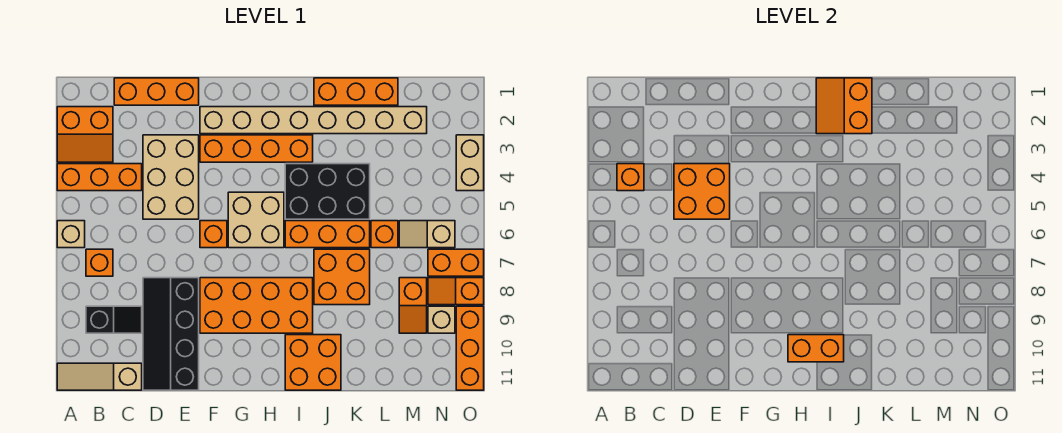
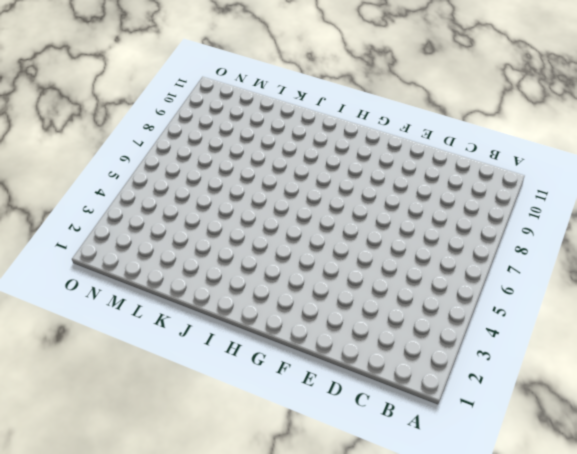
none -> orange 2x2 slope [57,107,113,162]
none -> orange 1x3 brick [57,164,142,191]
none -> tan 1x1 brick [57,221,85,248]
none -> tan 1x3 slope [57,363,142,390]

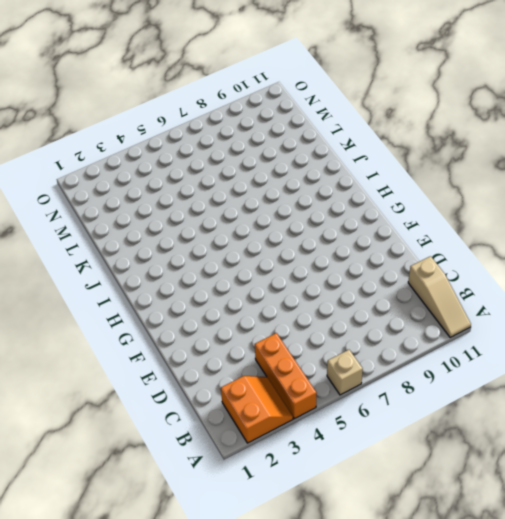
none -> orange 1x1 brick [86,249,113,276]
none -> black 1x2 slope [86,306,142,333]
none -> orange 1x3 brick [114,78,199,105]
none -> tan 2x3 brick [143,135,199,219]

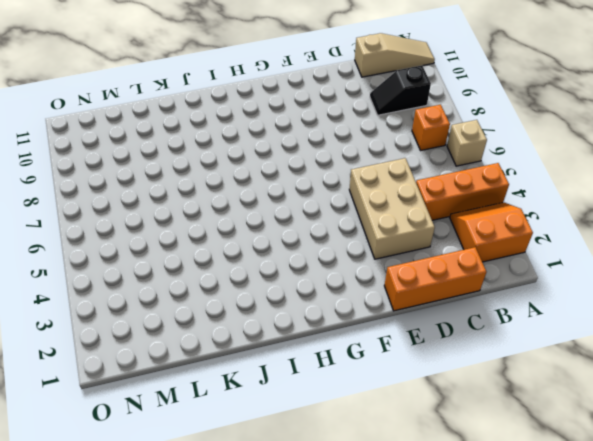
none -> black 2x4 slope [143,278,199,390]
none -> tan 1x8 brick [200,107,427,134]
none -> orange 1x4 brick [200,135,313,162]
none -> orange 1x1 brick [200,221,227,248]

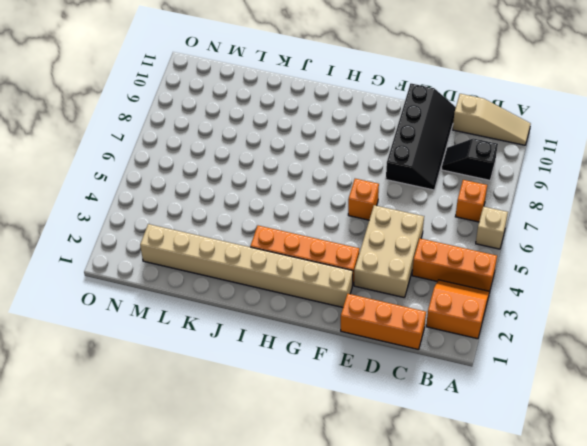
none -> orange 2x4 brick [200,278,313,333]
none -> tan 2x2 brick [228,192,284,248]
none -> black 2x3 brick [285,164,370,219]
none -> orange 1x3 brick [285,221,370,248]

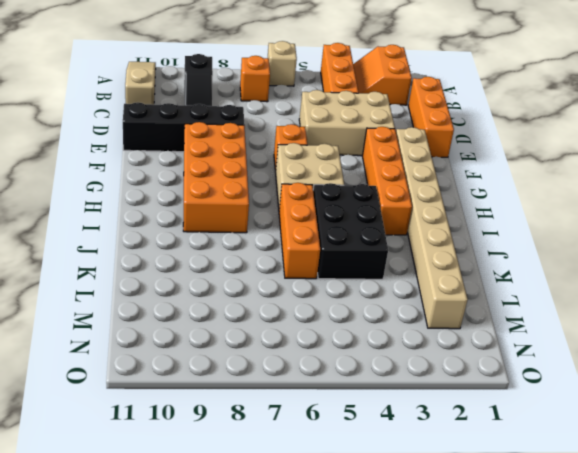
none -> orange 2x2 brick [285,335,341,390]
none -> orange 1x3 brick [314,78,398,105]
none -> orange 2x2 brick [314,249,370,305]
none -> orange 1x1 brick [371,221,398,248]

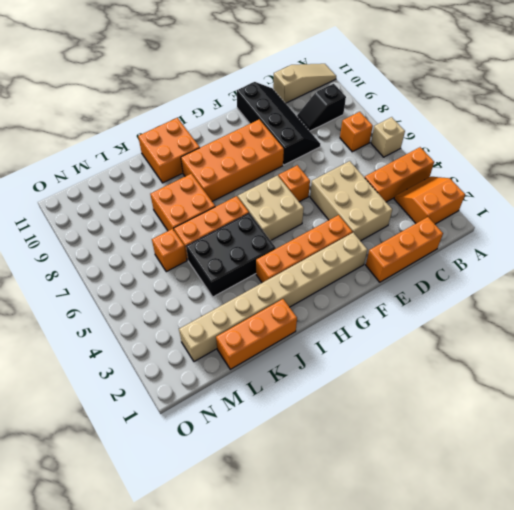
none -> tan 1x2 slope [399,221,455,248]
none -> orange 1x2 slope [399,278,427,333]
none -> orange 1x2 brick [428,249,484,276]
none -> orange 1x2 slope [428,278,484,305]

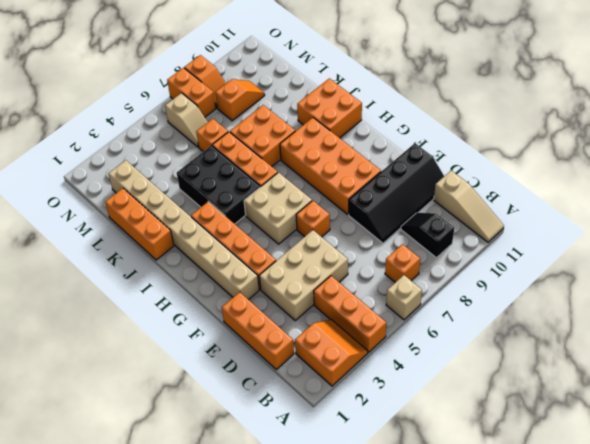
none -> tan 1x1 brick [428,306,455,333]
none -> tan 1x2 brick [456,135,484,191]
none -> orange 1x3 brick [456,306,484,390]
none -> orange 1x1 brick [617,164,644,191]

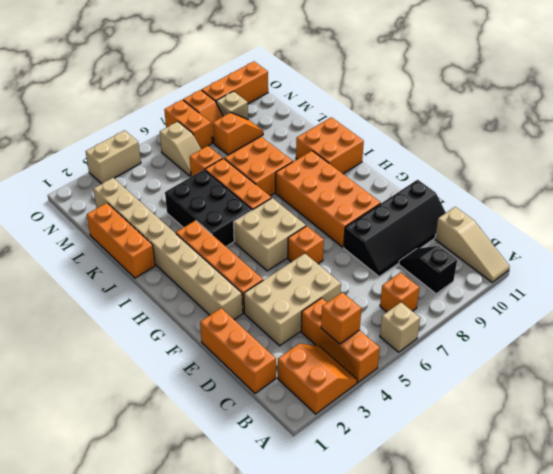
none -> orange 2x2 brick [674,164,730,219]
none -> orange 1x2 brick [788,335,844,362]
none -> orange 2x2 slope [816,78,872,134]

